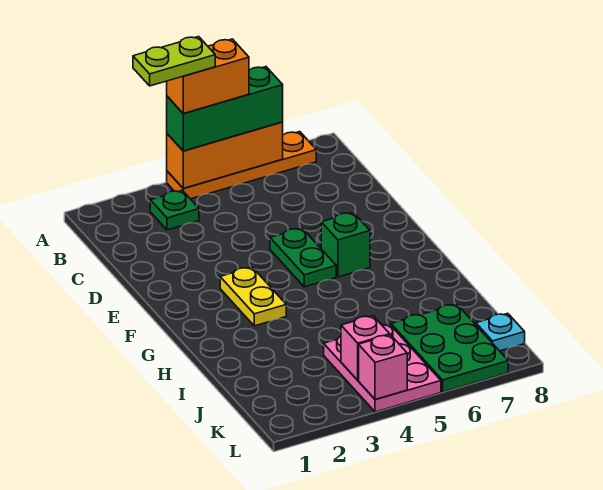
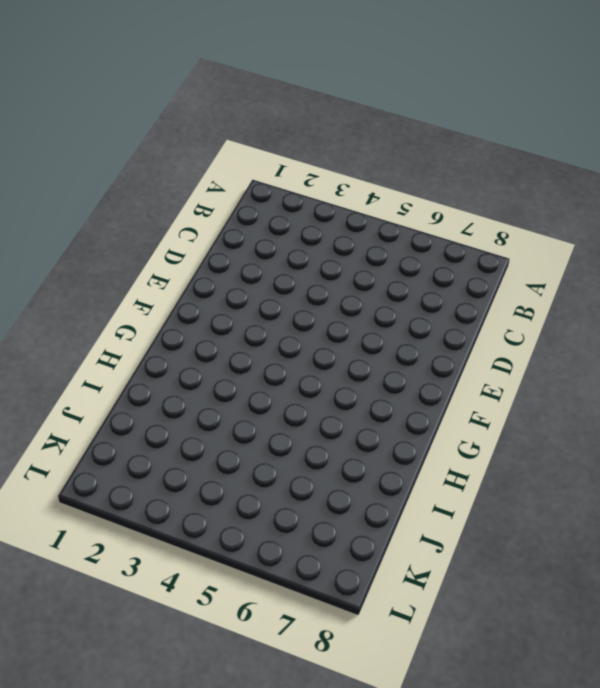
none -> orange 1x4 plate [167,132,316,199]
none -> green 1x1 plate [150,190,199,230]
none -> green 1x2 plate [270,228,336,287]

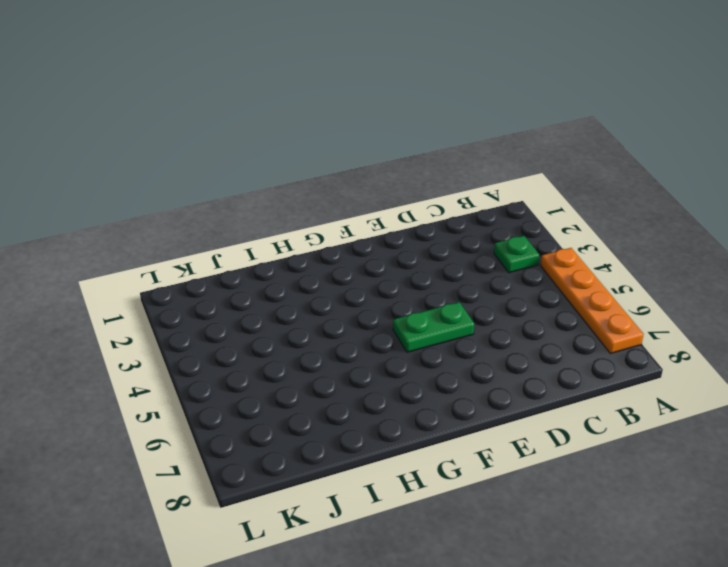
none -> yellow 1x2 plate [220,267,286,326]
none -> green 1x1 brick [321,212,370,277]
none -> pink 2x3 plate [324,324,441,412]

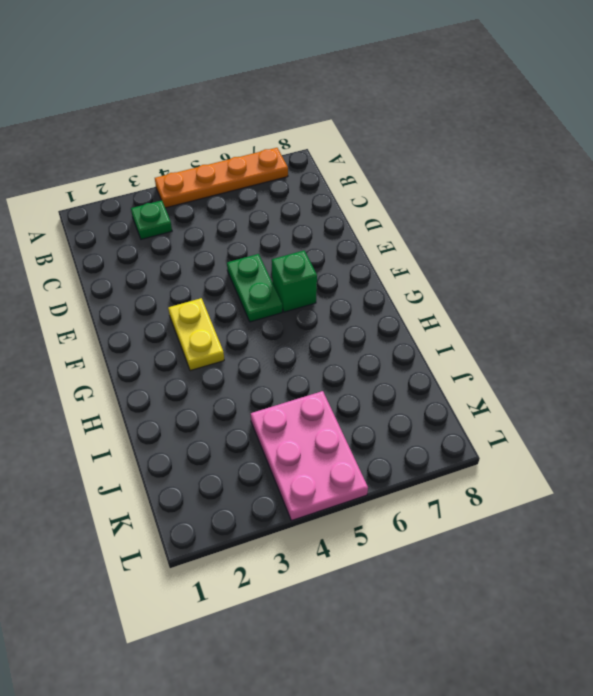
none -> green 2x3 plate [391,304,508,392]
none -> cyan 1x1 plate [476,313,525,351]
none -> orange 1x3 brick [167,122,283,188]

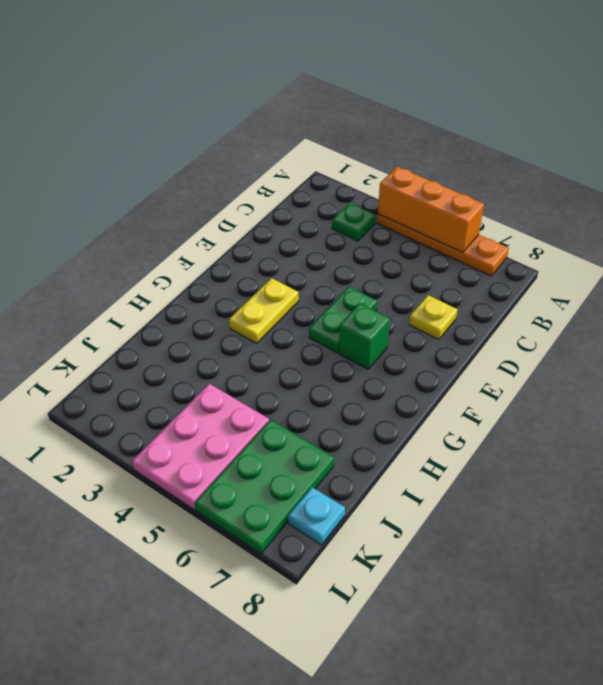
yellow 1x1 plate [409,295,458,340] -> none
none -> pink 1x1 brick [341,316,390,380]
none -> pink 1x1 brick [359,335,407,400]
none -> green 1x3 brick [167,67,283,151]

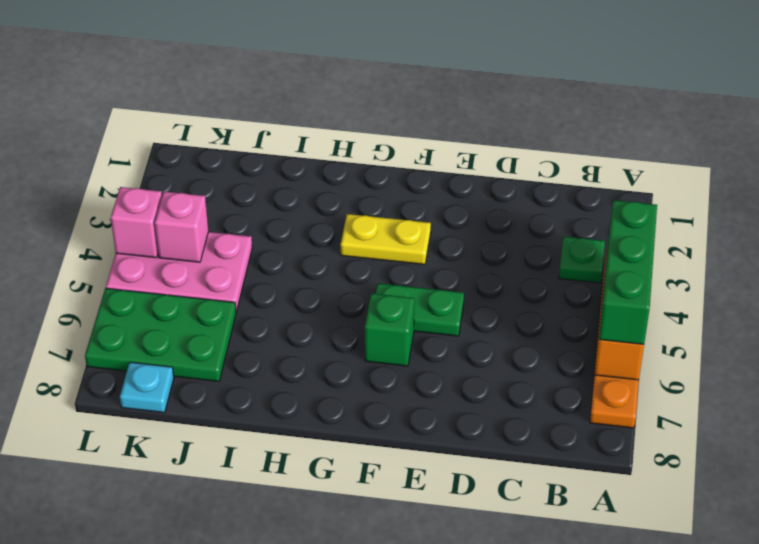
none -> orange 1x2 brick [167,39,249,114]
none -> lime 1x2 plate [133,37,215,86]

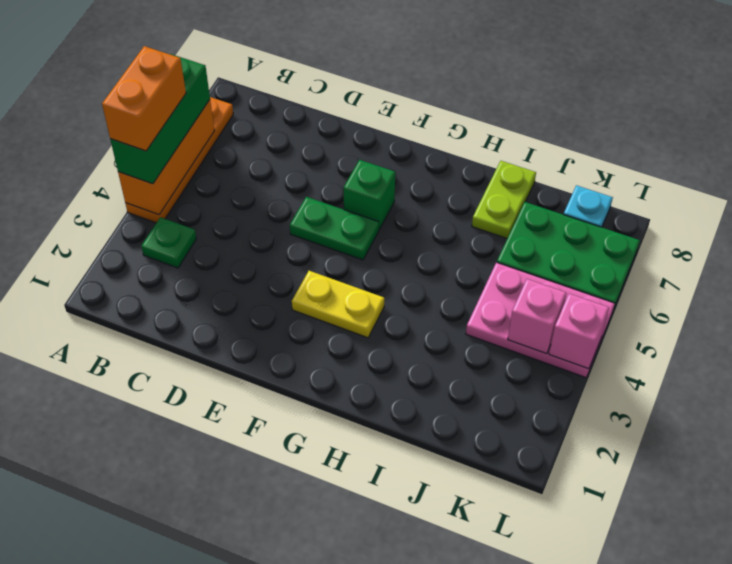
lime 1x2 plate [472,161,536,238] -> lime 1x2 plate moved to [133,37,215,86]

